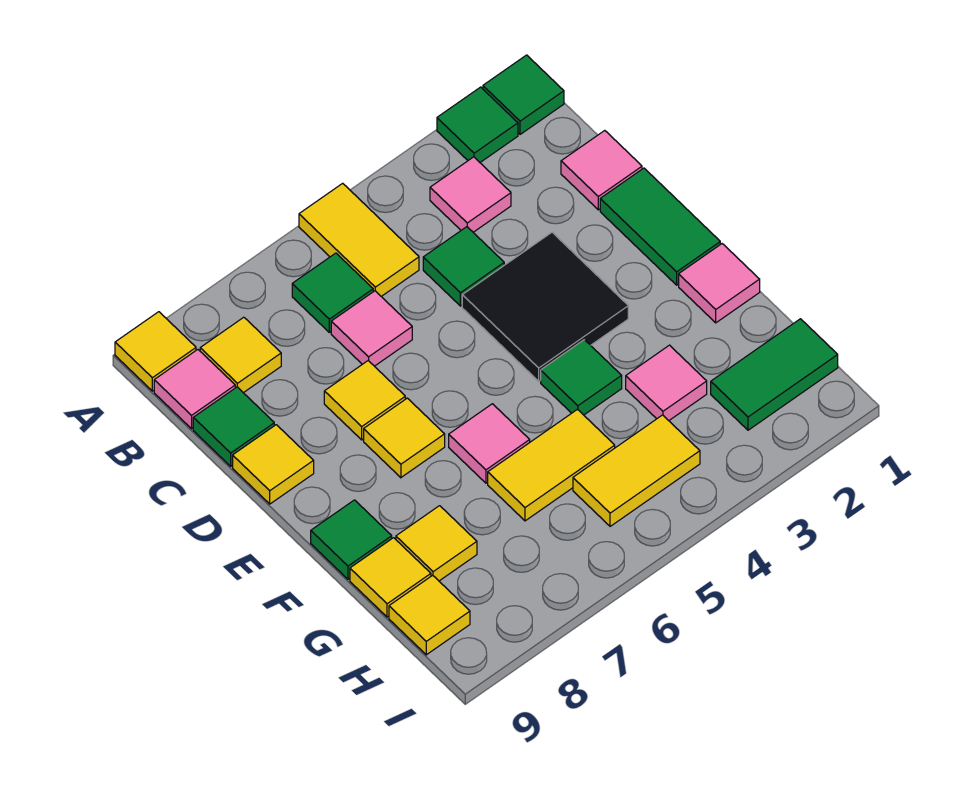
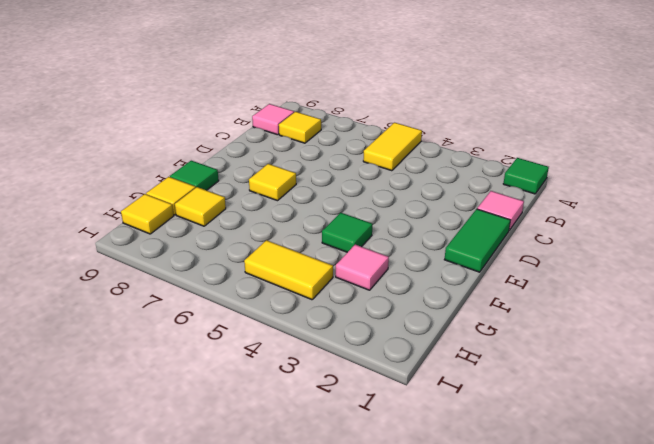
none -> green 1x1 tile [437,87,518,162]
none -> yellow 1x1 tile [115,312,196,391]
none -> pink 1x1 tile [430,157,511,232]

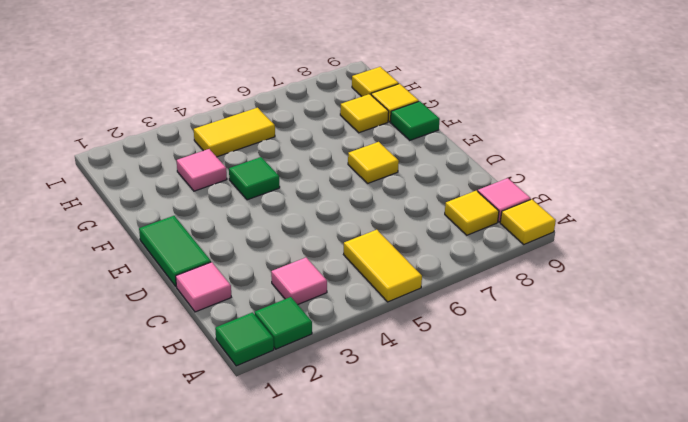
none -> green 1x1 tile [292,253,373,332]
none -> green 1x1 tile [423,227,504,306]
none -> pink 1x1 tile [331,291,412,366]

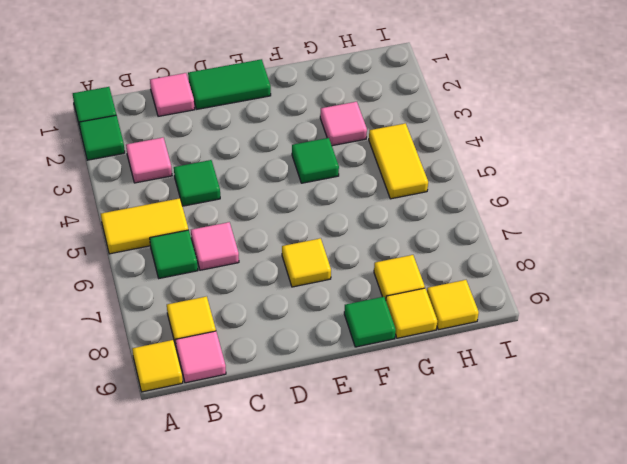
none -> green 1x1 tile [193,387,274,466]
none -> black 2x2 tile [462,232,628,381]
none -> yellow 1x1 tile [324,361,405,440]

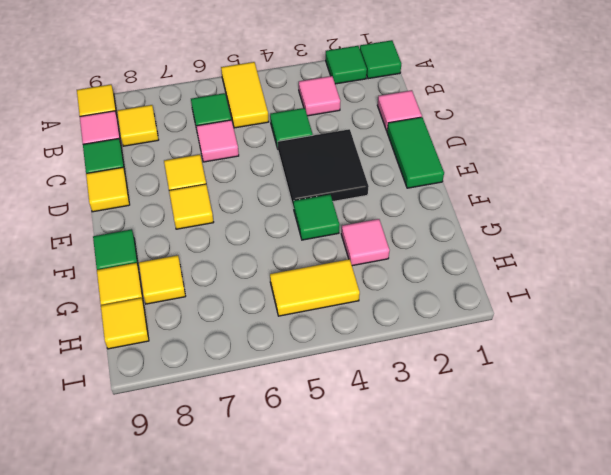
none -> pink 1x1 tile [679,244,760,323]
none -> pink 1x1 tile [449,404,530,483]
none -> yellow 1x2 tile [488,409,615,521]

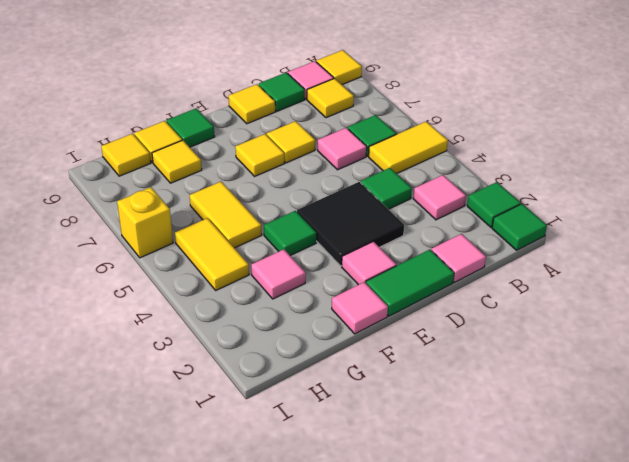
pink 1x1 tile [342,241,396,285] -> pink 1x1 tile moved to [449,404,530,483]
yellow 1x1 brick [117,187,173,258] -> none
none -> green 1x2 tile [711,319,838,430]

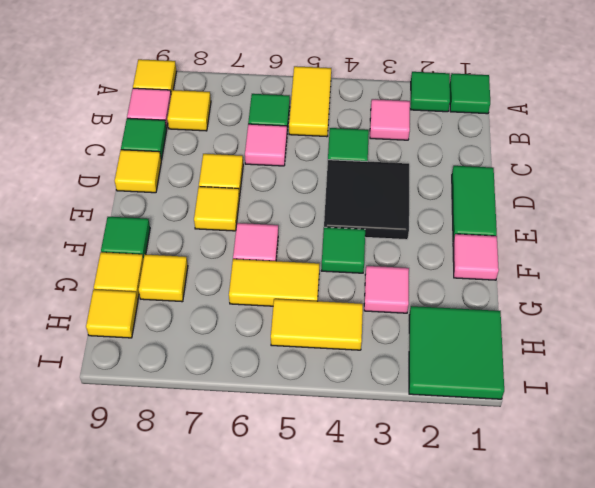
green 2x2 tile [409,306,504,399] -> green 1x2 tile [711,319,838,430]
none -> pink 1x1 tile [561,131,642,210]

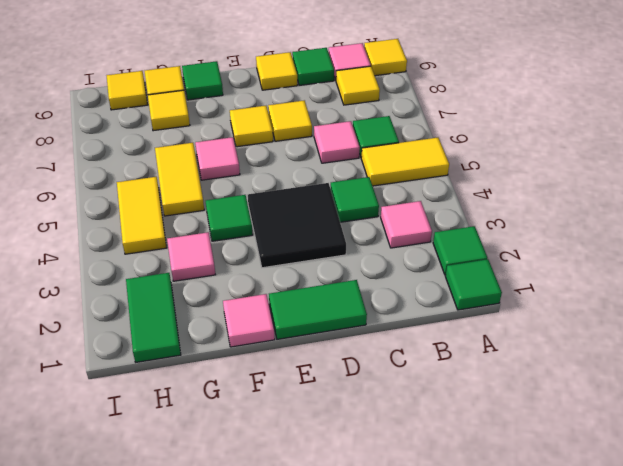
none -> pink 1x1 tile [561,131,642,210]

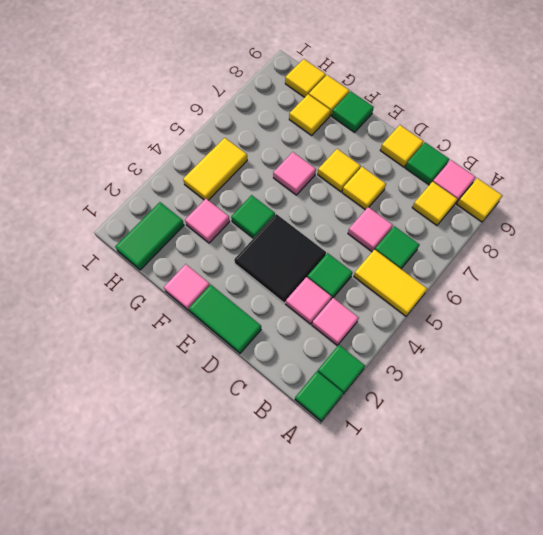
pink 1x1 tile [286,277,332,324] -> pink 1x1 tile moved to [561,131,642,210]
none -> yellow 1x2 tile [488,409,615,521]

